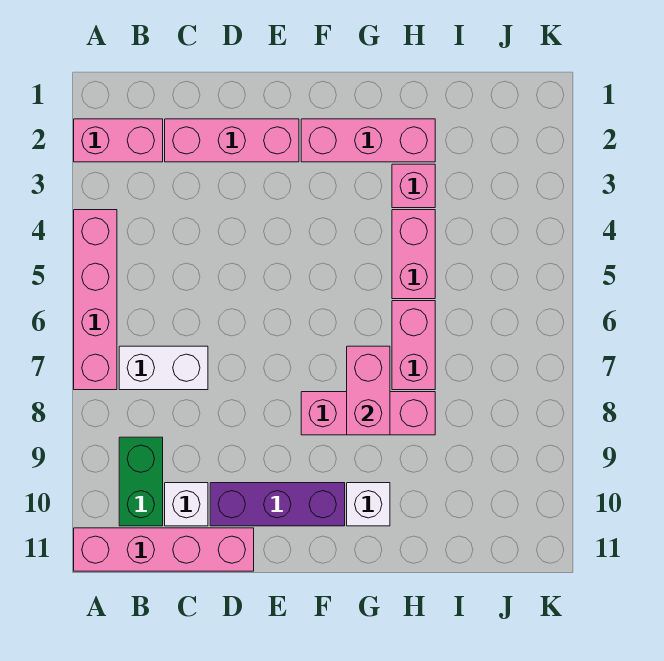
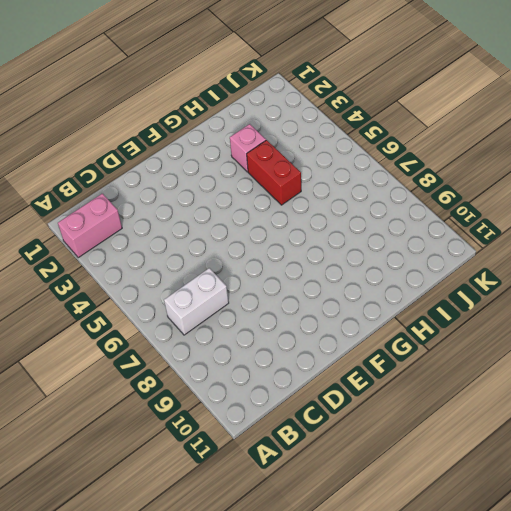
red 1x2 brick [247,140,301,205] -> pink 1x2 brick [392,210,435,299]
none -> pink 1x4 brick [74,210,117,390]
none -> pink 1x4 brick [74,528,254,571]
none -> green 1x2 brick [119,437,163,526]

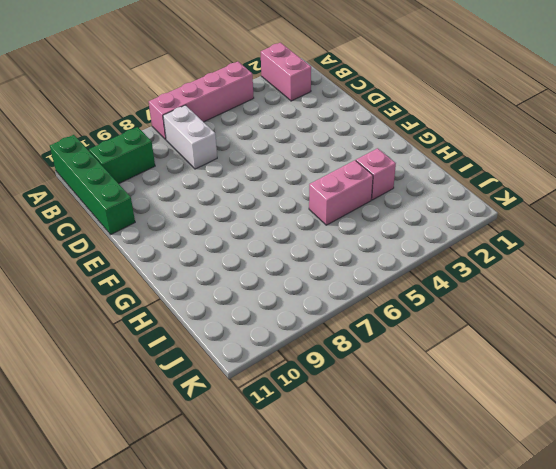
green 1x4 brick [50,135,135,234] -> pink 1x4 brick [74,528,254,571]
none -> pink 1x3 brick [165,119,299,162]
none -> white 1x1 brick [165,483,208,526]
none -> purple 1x3 brick [210,483,345,526]

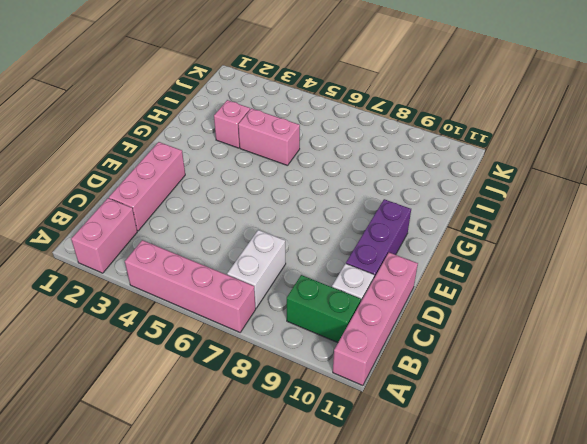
none -> pink 1x3 brick [301,119,435,162]
none -> pink 1x3 brick [301,392,435,435]
none -> white 1x1 brick [347,483,390,526]

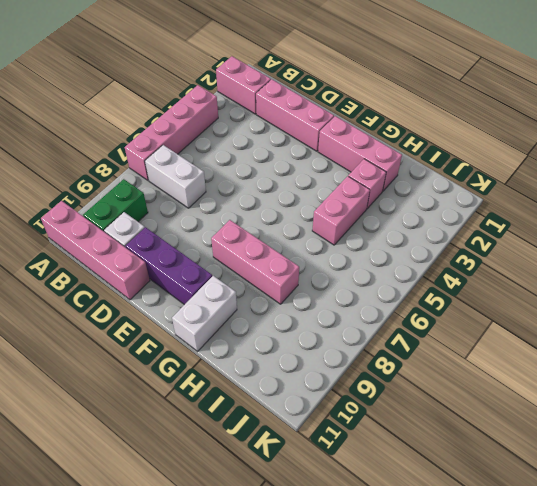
white 1x2 brick [172,276,237,351] -> white 1x1 brick [347,483,390,526]
none -> pink 1x2 brick [392,301,435,390]
none -> pink 1x2 brick [347,346,390,435]

